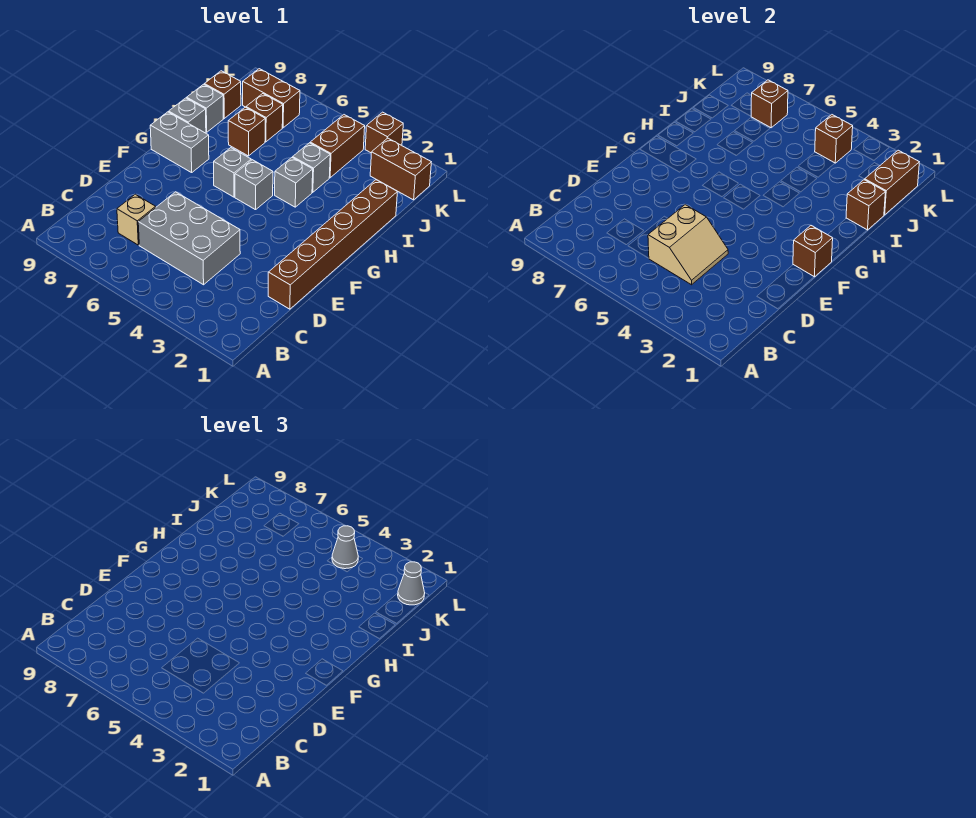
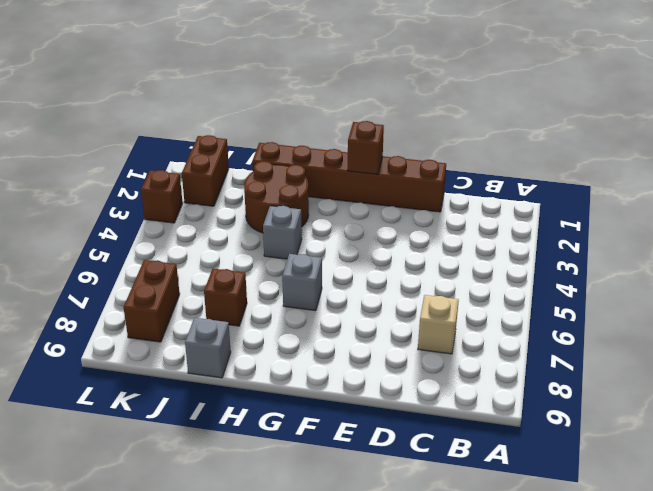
brown 2x2 round brick [244,161,309,233] -> none
none -> grey 2x3 brick [138,192,240,285]
none -> grey 1x1 brick [235,160,273,210]
none -> grey 1x2 brick [150,112,209,173]

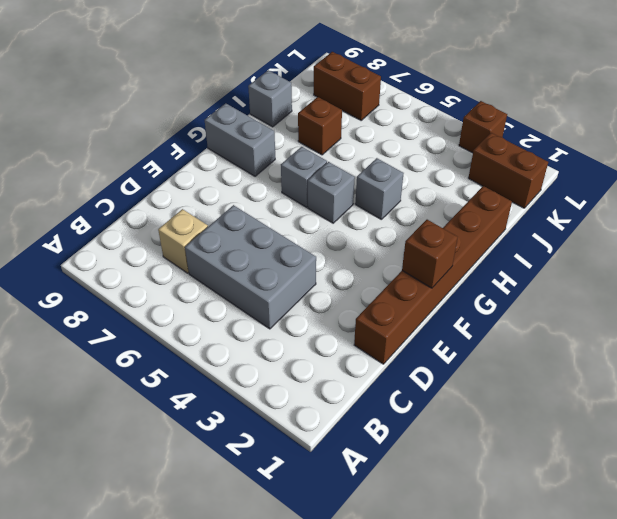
none -> grey 1x1 brick [169,98,206,133]
none -> grey 1x1 brick [293,143,330,192]
none -> brown 1x2 brick [310,115,365,178]

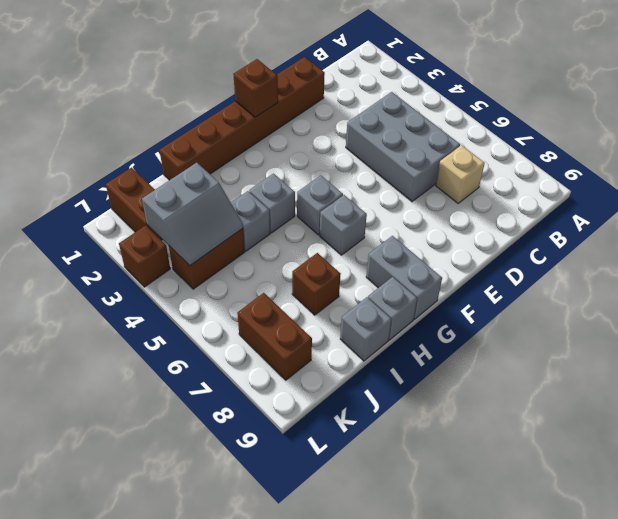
grey 2x2 slope [142,163,243,266] -> brown 1x1 brick [815,115,853,163]
none -> brown 1x1 brick [246,94,283,142]
none -> brown 1x1 brick [204,71,241,118]
none -> tan 2x2 slope [648,205,728,285]

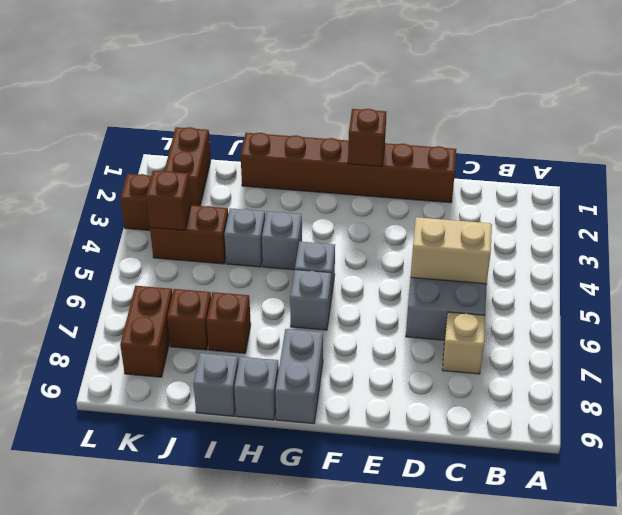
none -> brown 1x1 brick [204,71,241,118]
none -> brown 1x1 brick [846,180,885,230]
none -> brown 1x2 brick [865,150,919,215]

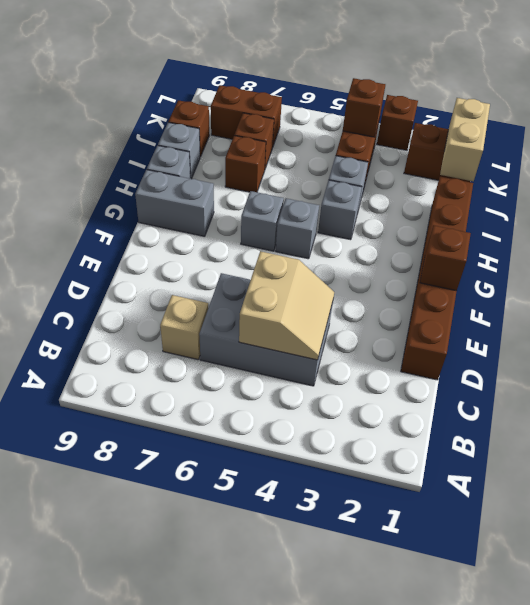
tan 1x2 brick [440,98,490,181] -> brown 1x2 brick [865,150,919,215]
none -> brown 1x1 brick [846,180,885,230]
none -> brown 1x1 brick [751,80,788,128]
none -> grey 1x1 cone [398,562,425,605]

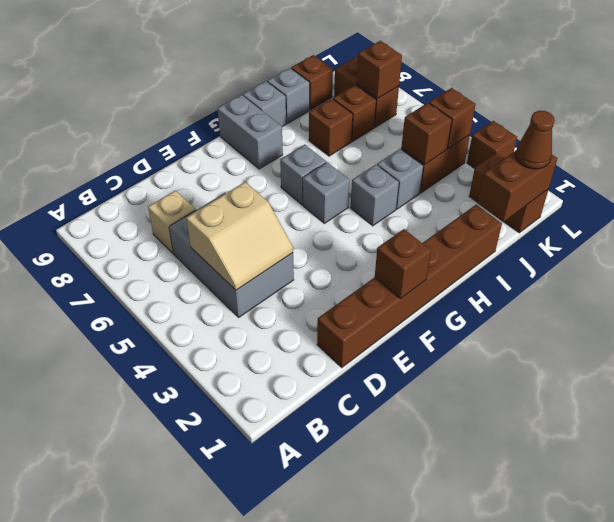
brown 1x1 brick [401,103,452,165] -> brown 1x1 brick moved to [846,180,885,230]
brown 1x1 cone [515,111,555,169] -> grey 1x1 cone [398,562,425,605]
none -> grey 1x1 cone [332,526,358,569]

